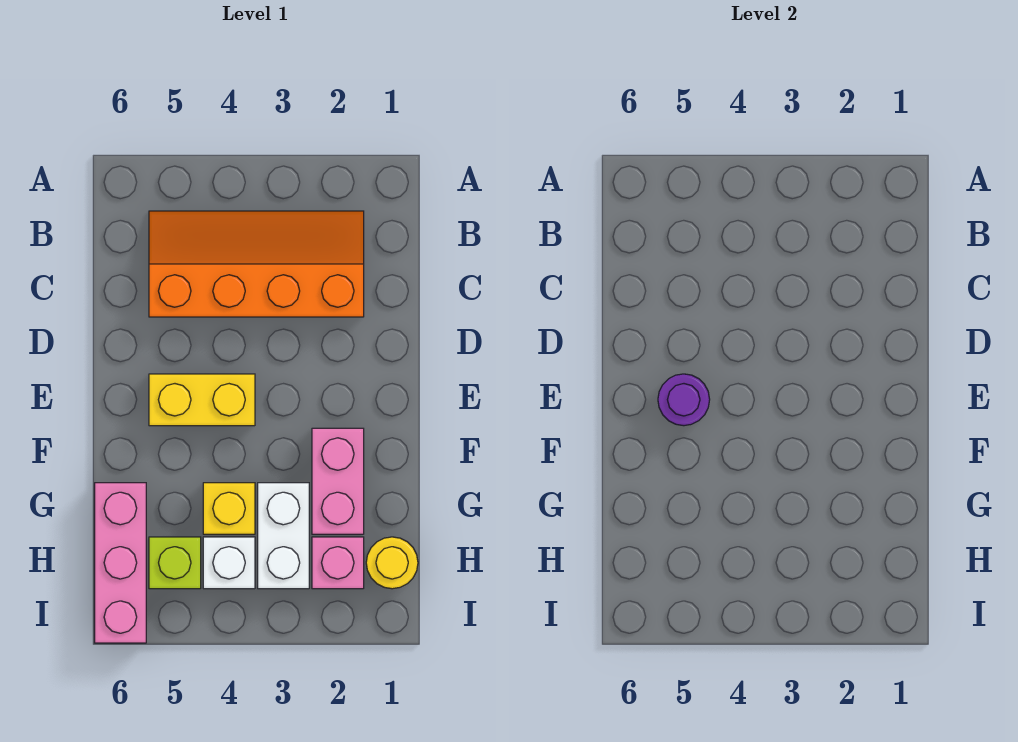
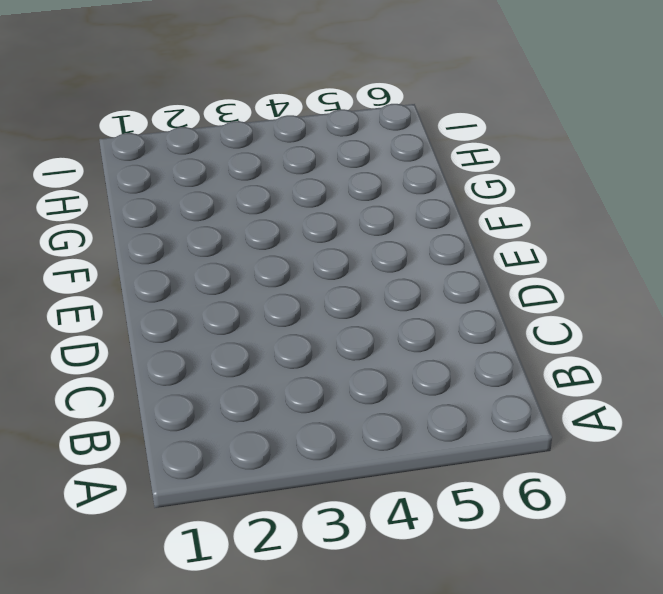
none -> orange 2x4 slope [149,211,364,317]
none -> yellow 1x2 brick [149,374,255,426]

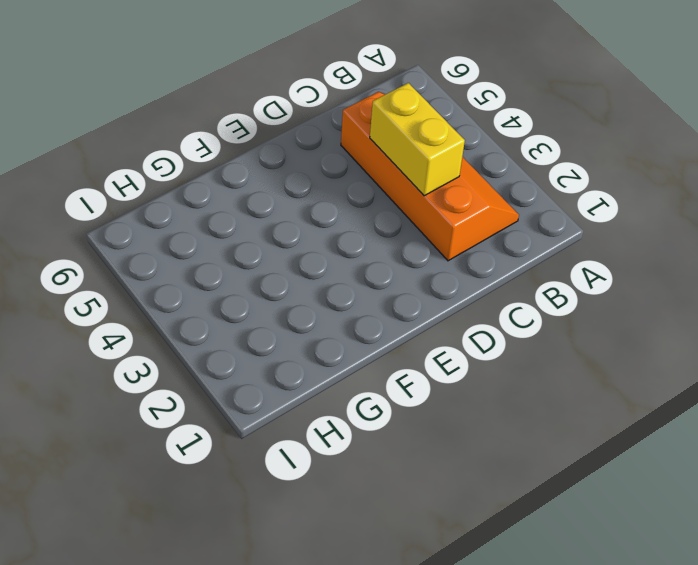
yellow 1x2 brick [370,83,465,196] -> yellow 1x2 brick moved to [149,374,255,426]
none -> pink 1x2 brick [312,428,364,534]
none -> white 1x2 brick [258,483,309,589]

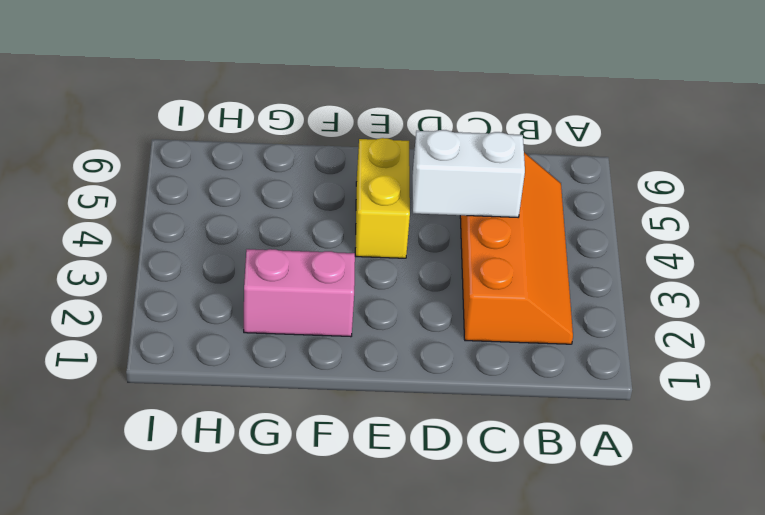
white 1x2 brick [412,130,525,217] -> white 1x2 brick moved to [258,483,309,589]
none -> yellow 1x1 brick [203,483,255,534]
none -> pink 1x3 brick [95,483,146,643]

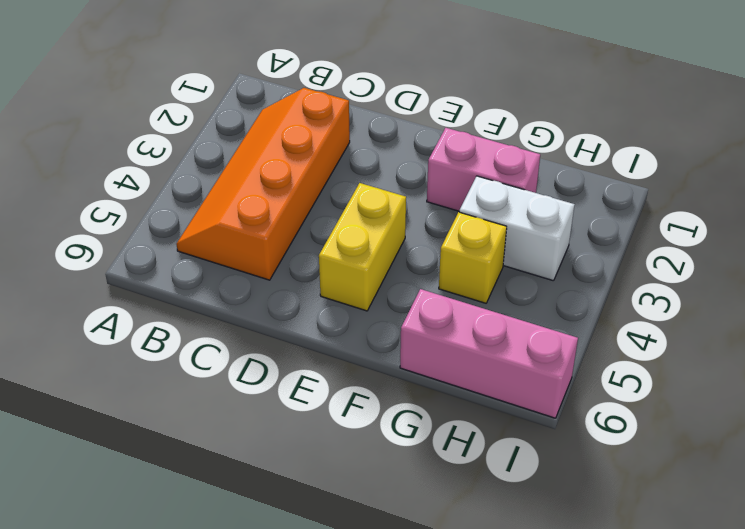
none -> yellow 1x1 round brick [366,537,418,589]
none -> pink 1x1 brick [312,537,364,589]

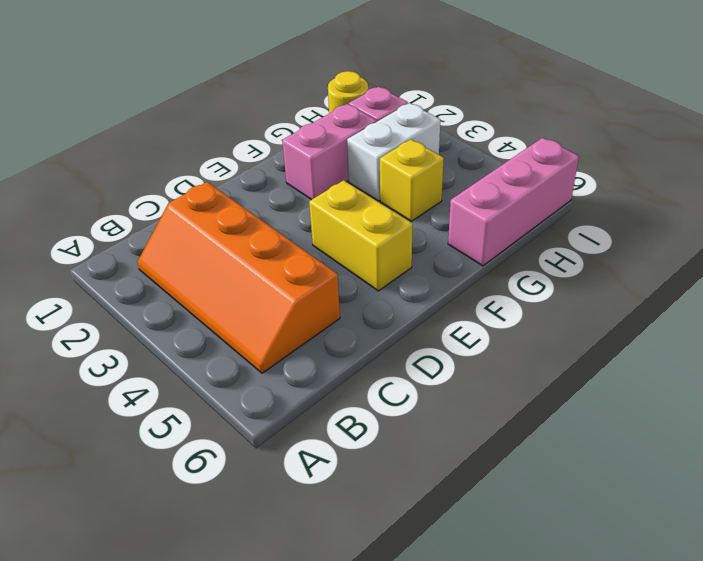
none -> white 1x1 brick [203,537,255,589]
none -> lime 1x1 brick [149,537,201,589]

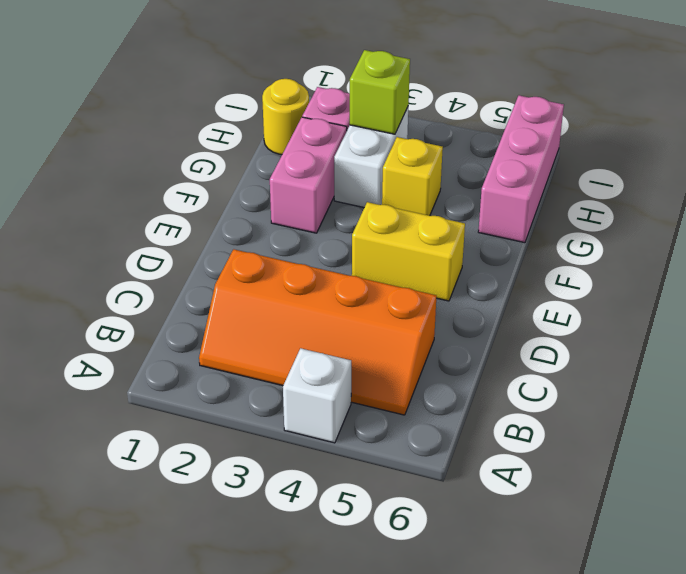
white 1x1 brick [283,348,351,443] -> white 1x1 brick moved to [203,537,255,589]
lime 1x1 brick [350,50,410,134] -> lime 1x1 brick moved to [149,537,201,589]
none -> purple 1x1 round brick [658,374,710,426]

